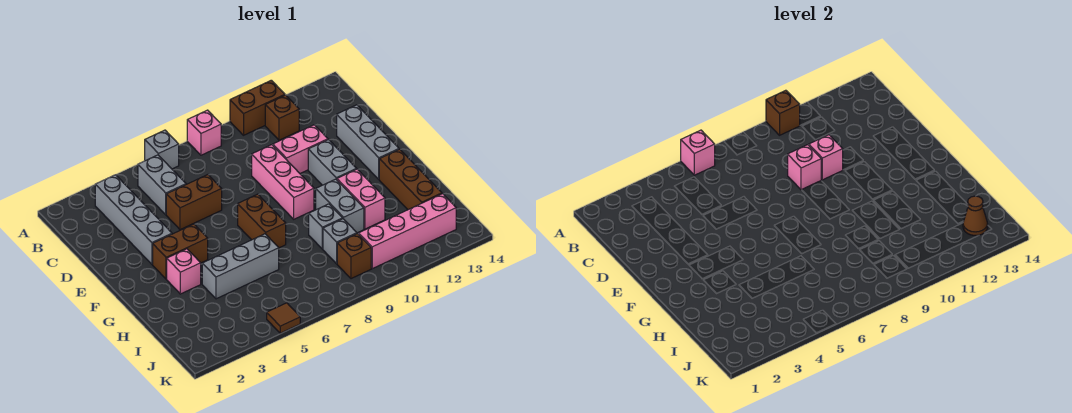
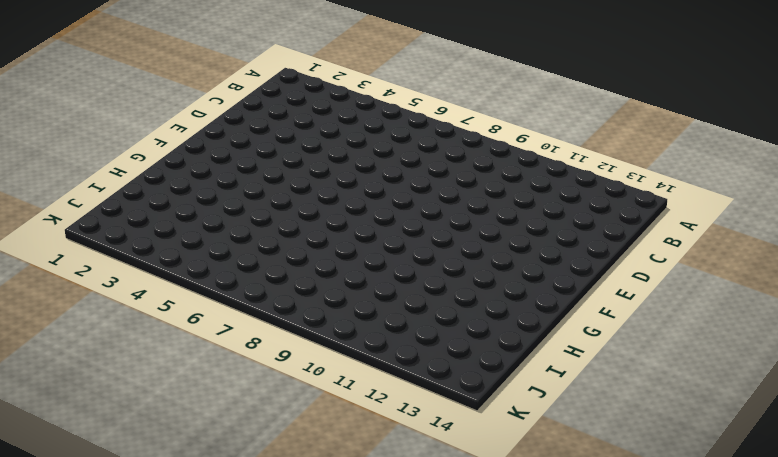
none -> grey 1x1 brick [145,130,179,169]
none -> pink 1x1 brick [187,110,221,155]
none -> brown 1x2 brick [230,80,285,135]

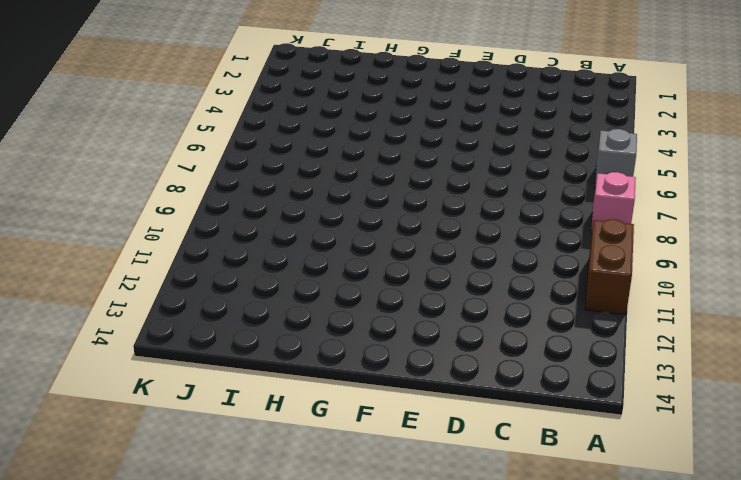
none -> grey 1x4 brick [95,175,172,264]
none -> grey 1x2 brick [138,155,186,215]
none -> brown 1x1 brick [265,95,299,140]

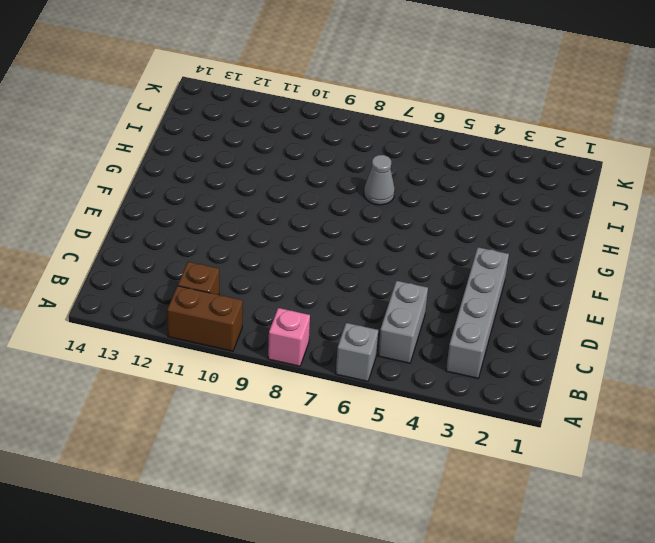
grey 1x1 cone [364,155,395,205] -> none
none -> brown 1x2 brick [166,175,222,230]
none -> pink 1x3 brick [252,145,314,219]
none -> pink 1x2 brick [273,125,328,173]

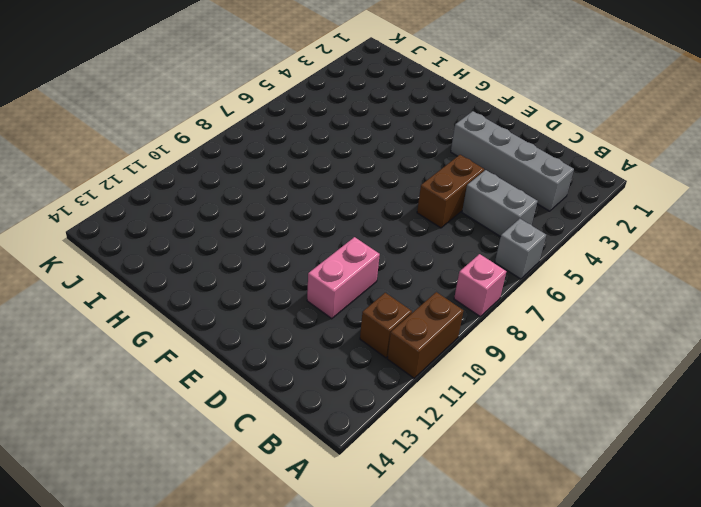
none -> pink 1x3 brick [252,145,314,219]
none -> grey 1x3 brick [337,105,399,179]
none -> grey 1x2 brick [308,140,356,185]

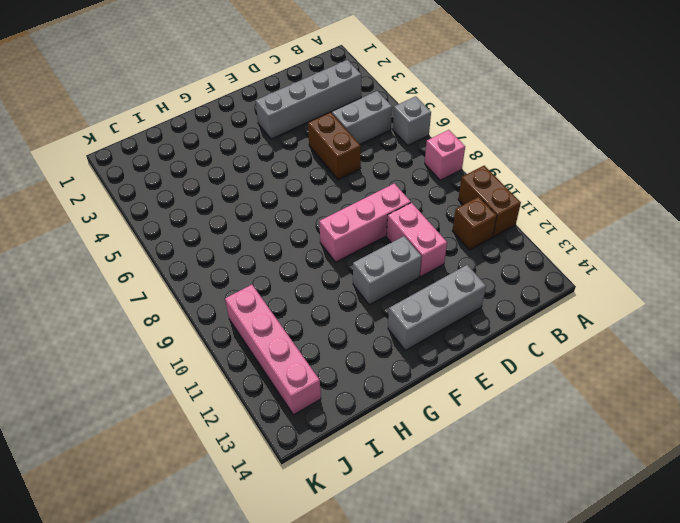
none -> brown 1x2 brick [153,224,208,279]
none -> brown 1x2 brick [238,194,286,248]
none -> pink 1x1 brick [167,249,201,294]

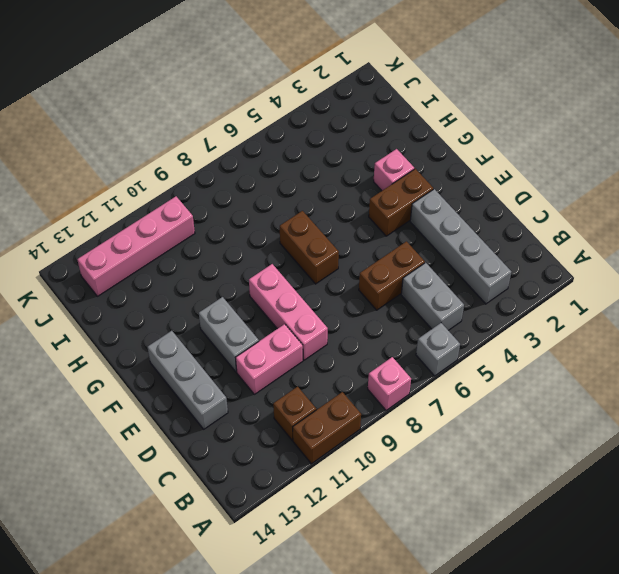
none -> grey 1x2 brick [316,179,364,233]
none -> pink 1x2 brick [337,169,385,229]
none -> brown 1x3 brick [379,149,442,210]

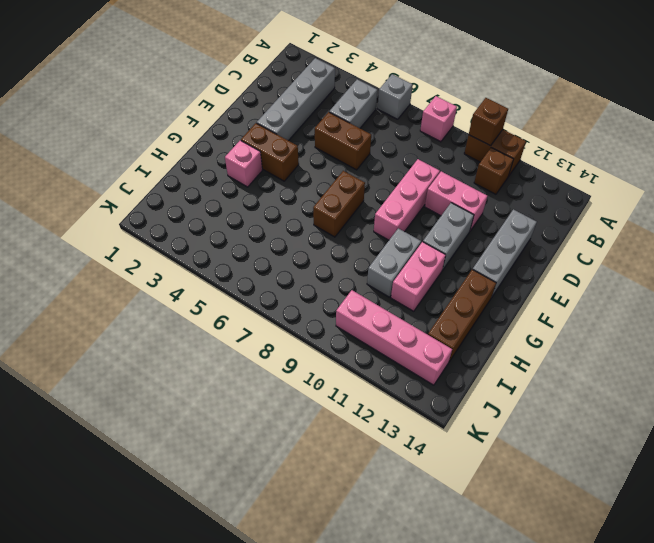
none -> grey 1x3 brick [202,234,279,299]
none -> grey 1x1 brick [309,204,343,249]
none -> grey 1x1 brick [323,219,357,264]

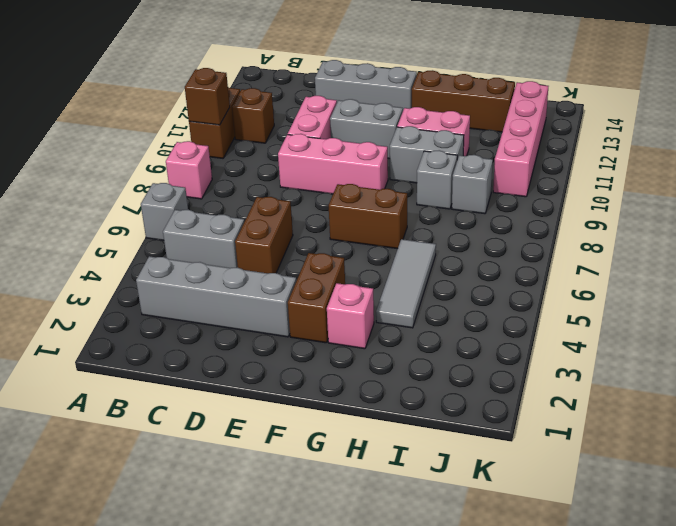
grey 1x3 tile [376,239,436,328] -> grey 1x3 brick [202,234,279,299]
none -> brown 1x1 brick [337,234,371,279]
none -> brown 1x1 tile [267,303,300,333]
none -> pink 1x1 brick [681,130,715,175]

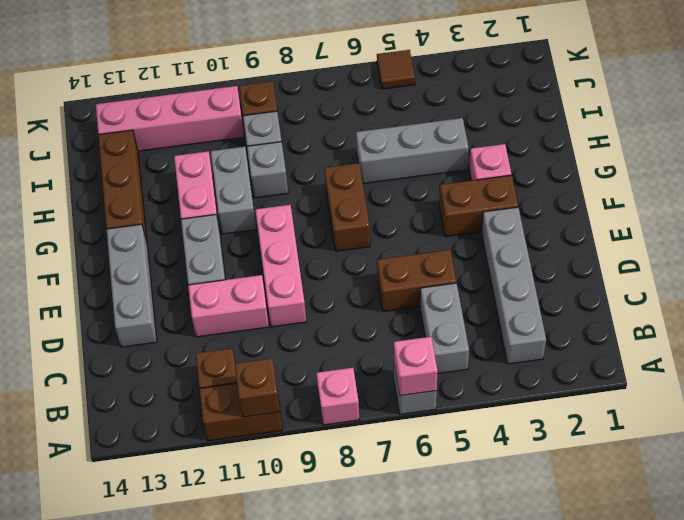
none -> pink 1x1 brick [788,145,821,190]
none -> pink 1x1 brick [809,135,843,180]
none -> brown 1x1 cone [963,196,988,235]

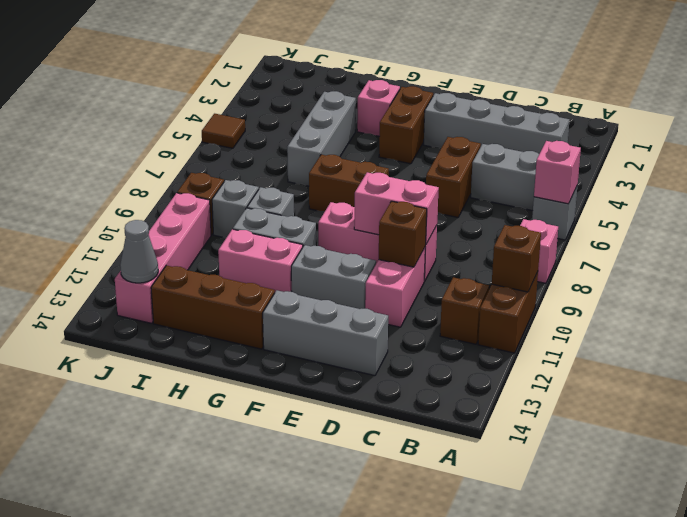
pink 1x2 brick [354,172,439,244] -> pink 1x1 brick [788,145,821,190]
brown 1x1 brick [379,201,427,267] -> pink 1x1 brick [809,135,843,180]
grey 1x1 cone [120,220,158,283] -> brown 1x1 cone [963,196,988,235]

